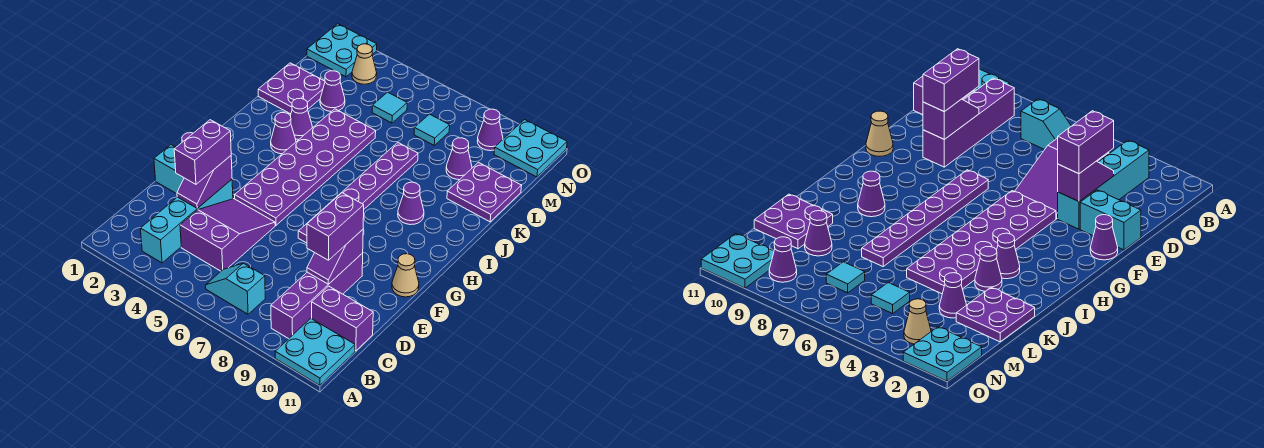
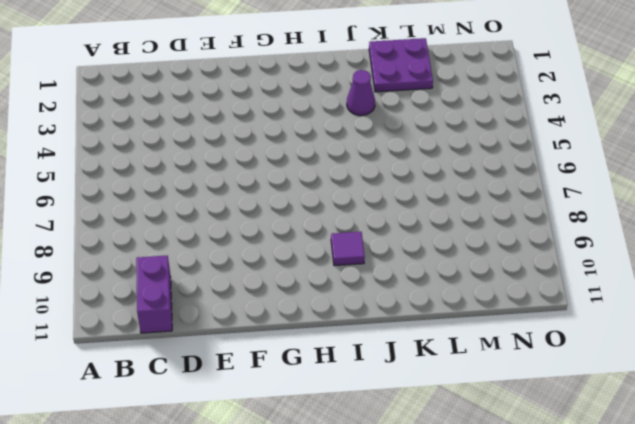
purple 1x1 tile [331,232,365,266] -> purple 1x1 cone [398,182,424,225]
none -> cyan 2x2 plate [275,319,355,385]
none -> cyan 1x4 brick [140,180,233,263]
none -> cyan 1x2 slope [206,263,265,314]

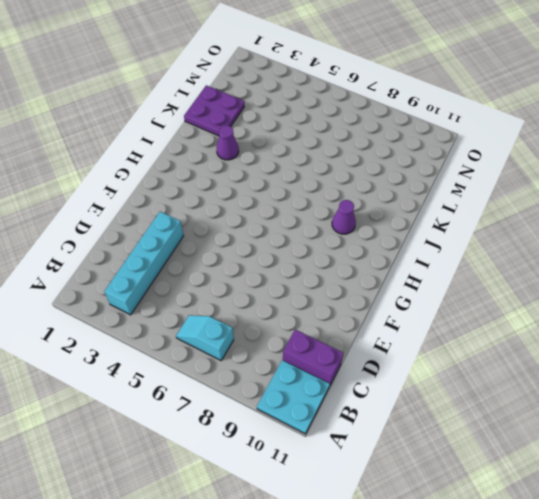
none -> purple 1x4 brick [271,253,363,339]
none -> purple 2x3 slope [180,199,275,271]
none -> cyan 1x2 brick [154,145,184,194]

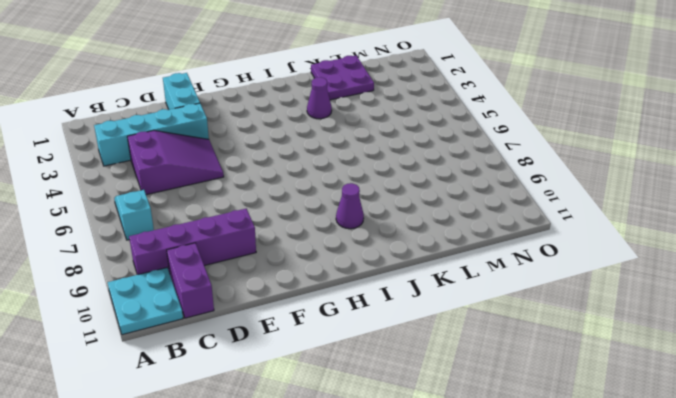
none -> purple 1x1 cone [1090,215,1118,260]
none -> purple 2x6 plate [235,109,376,225]
none -> purple 1x6 plate [298,143,418,243]

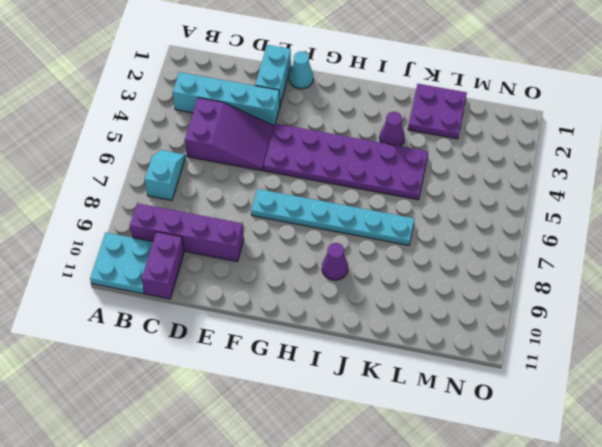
cyan 1x1 cone [289,51,313,89] -> purple 1x1 cone [1090,215,1118,260]
cyan 1x6 plate [251,189,414,245] -> purple 1x6 plate [298,143,418,243]
none -> tan 1x1 cone [392,254,419,297]
none -> purple 1x1 cone [271,113,296,154]
none -> purple 2x2 plate [447,163,522,222]

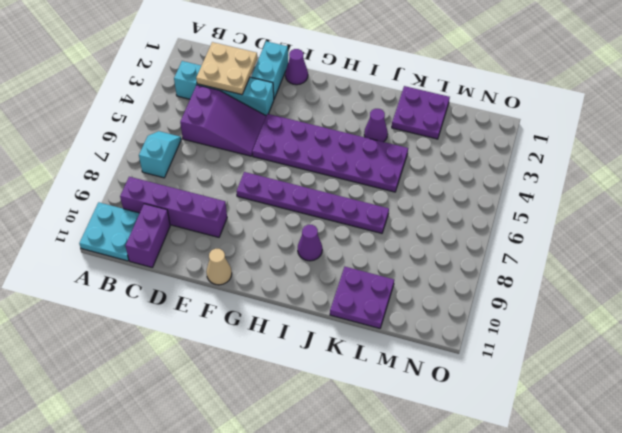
tan 2x2 plate [196,42,257,95] -> purple 1x2 slope [177,156,232,208]
none -> purple 1x1 cone [271,113,296,154]
none -> purple 1x1 cone [320,71,345,112]
none -> purple 1x1 cone [446,138,472,180]

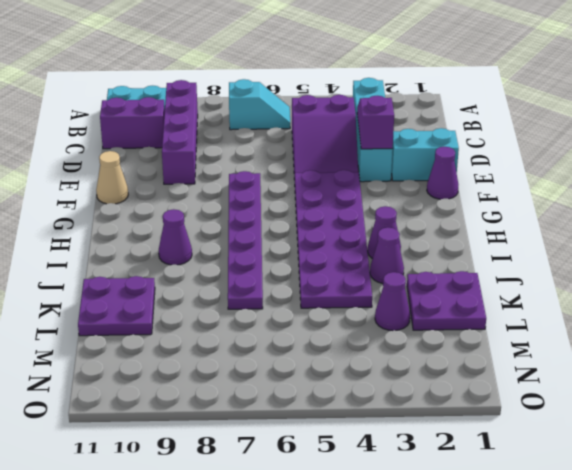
none -> purple 1x1 cone [446,138,472,180]
none -> cyan 1x1 tile [372,92,407,123]
none -> cyan 1x1 tile [414,114,450,145]

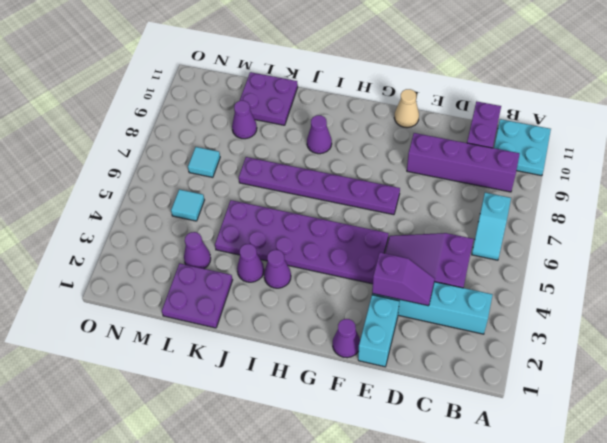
none -> cyan 2x2 plate [307,24,377,77]
none -> tan 1x1 cone [352,44,377,84]
none -> purple 1x1 cone [477,109,503,151]

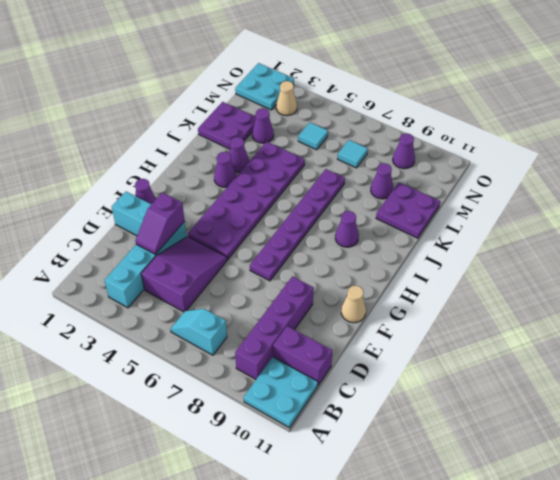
none -> cyan 2x2 plate [494,120,567,177]
none -> purple 1x2 slope [307,230,363,284]
none -> purple 1x2 brick [174,120,231,184]

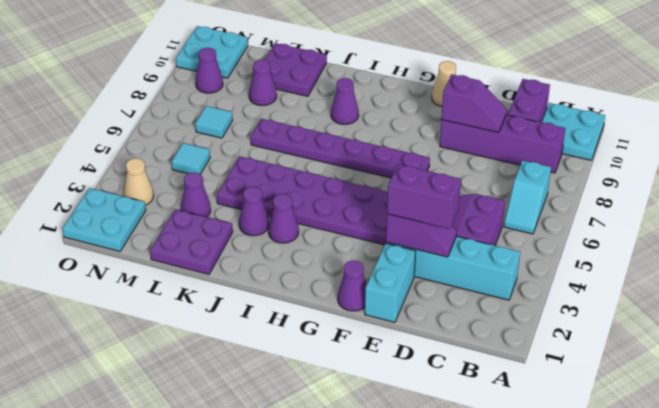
none -> purple 1x2 brick [307,193,364,260]

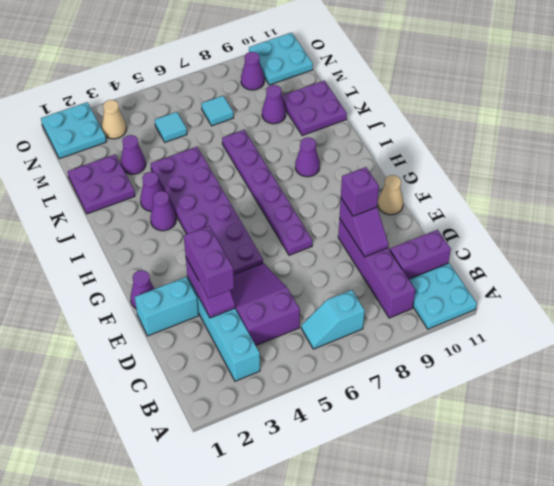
purple 1x1 brick [341,167,379,216] -> purple 1x2 brick [307,193,364,260]

